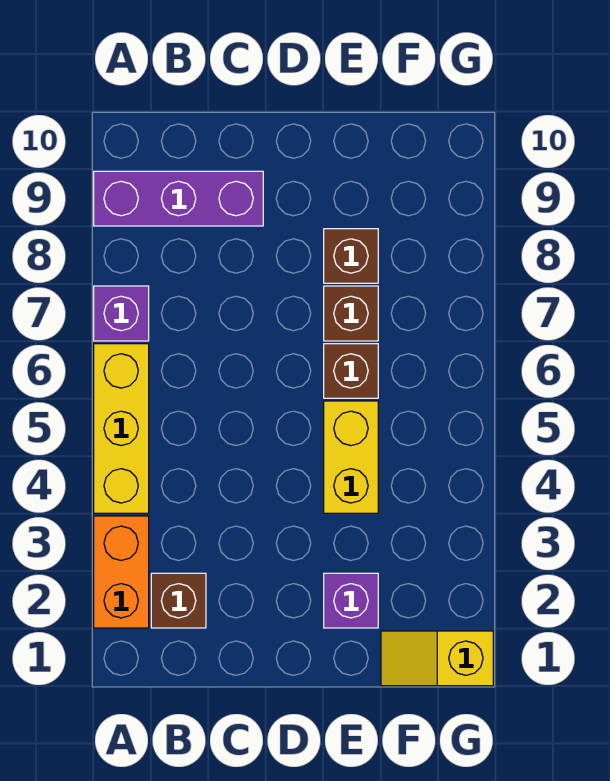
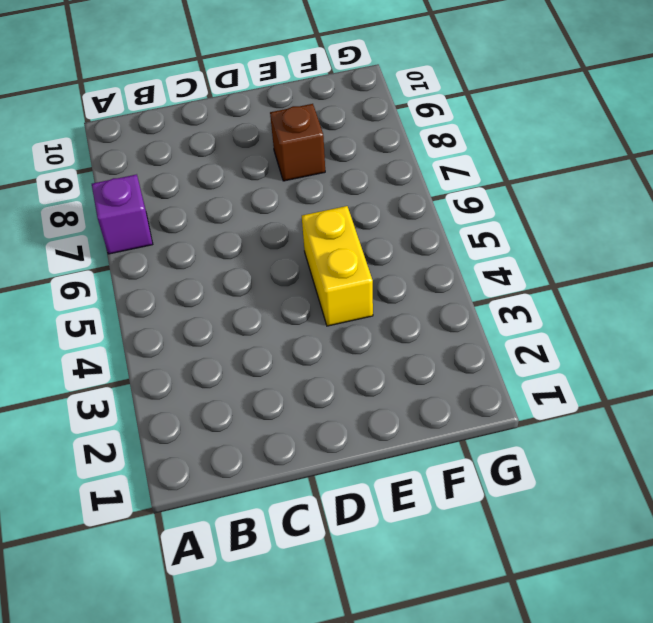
none -> orange 1x2 brick [94,516,149,628]
none -> yellow 1x3 brick [94,344,149,513]

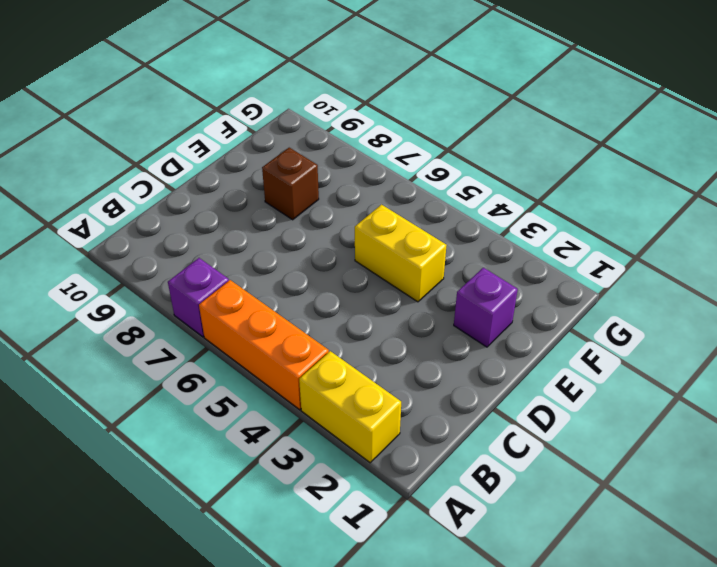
yellow 1x2 brick [299,351,401,463] -> orange 1x2 brick [94,516,149,628]
orange 1x3 brick [199,280,329,410] -> yellow 1x3 brick [94,344,149,513]
none -> purple 1x3 brick [94,171,263,226]
none -> brown 1x1 brick [151,573,206,628]

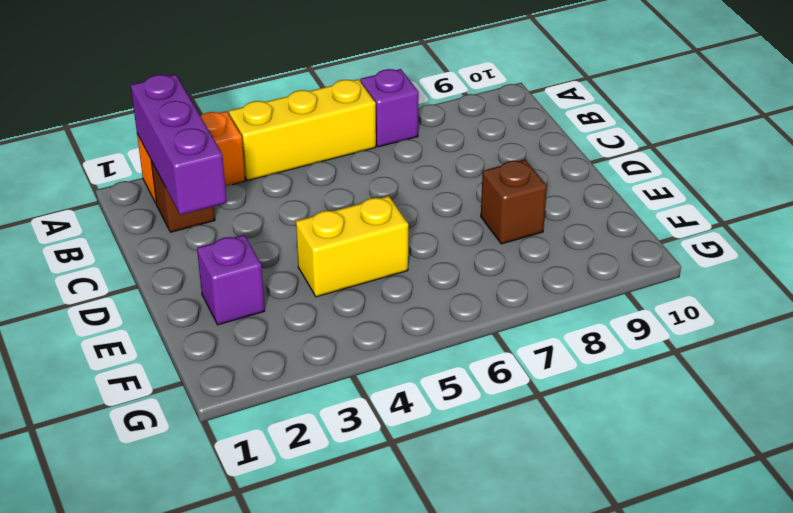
purple 1x3 brick [131,74,227,215] -> purple 1x3 brick moved to [94,171,263,226]
none -> brown 1x1 brick [324,344,378,398]
none -> brown 1x1 brick [324,286,378,341]

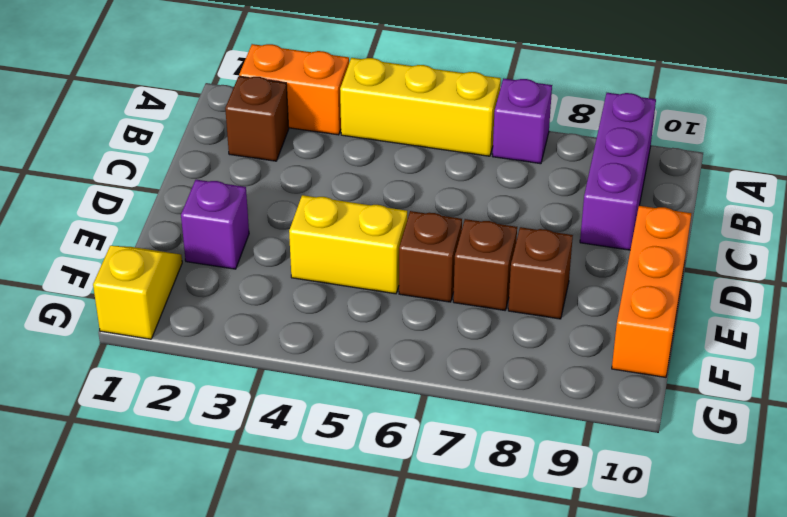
orange 1x3 brick [612,206,691,377] -> none

